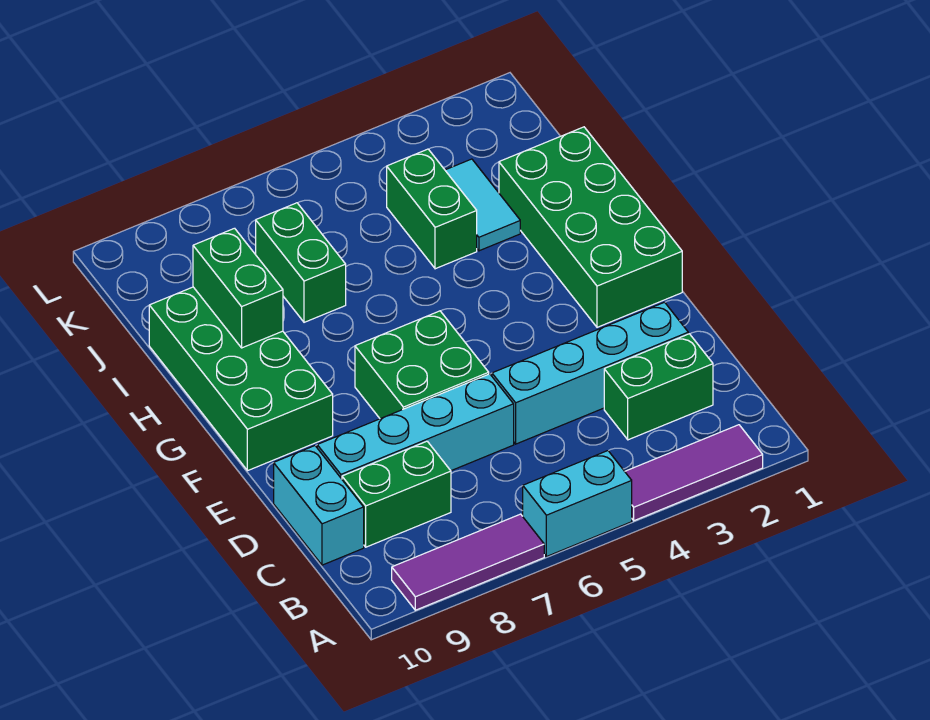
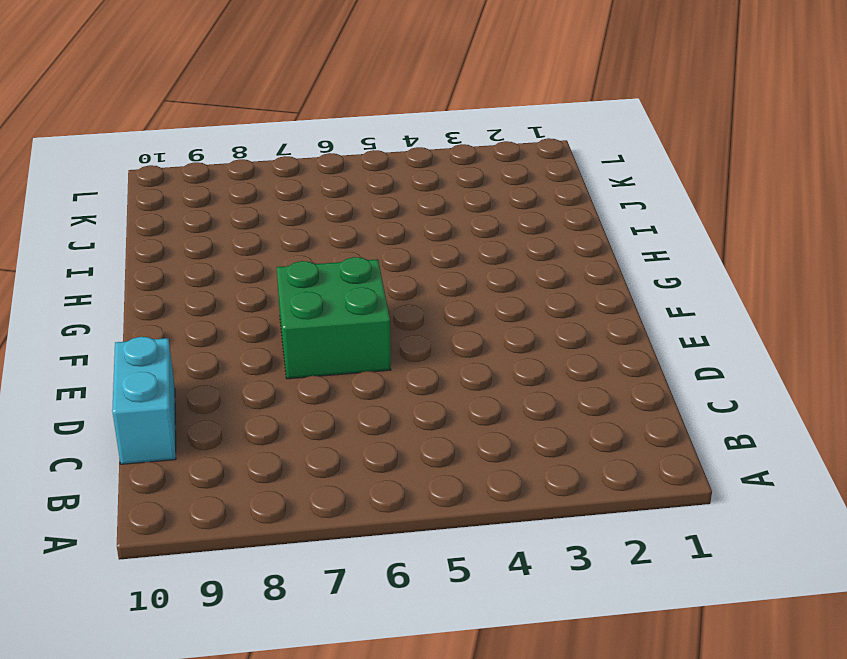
none -> purple 1x3 tile [625,425,763,521]
none -> cyan 1x2 brick [523,451,632,557]
none -> purple 1x3 tile [392,514,544,610]

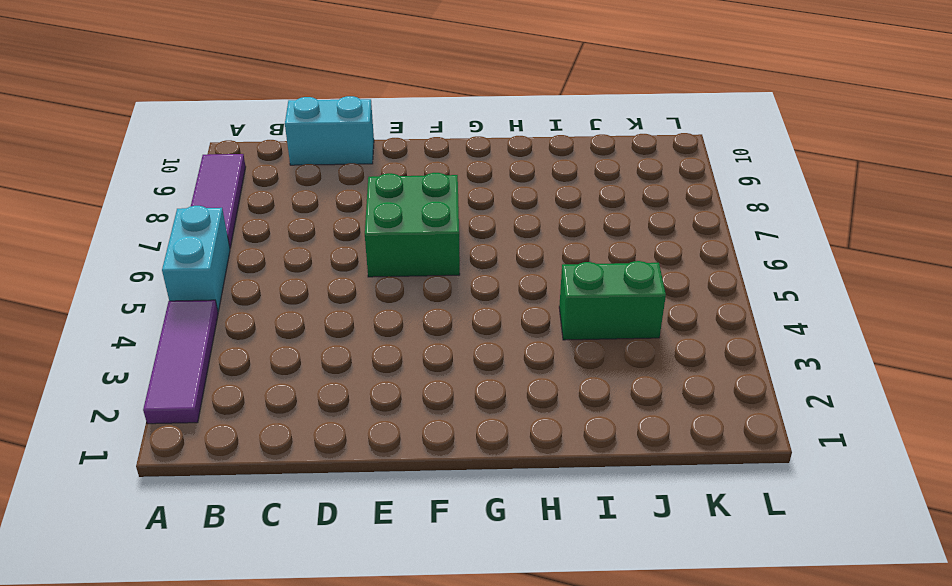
none -> green 1x2 brick [604,334,713,440]
none -> green 1x2 brick [342,441,451,547]
none -> cyan 1x4 brick [492,302,688,444]

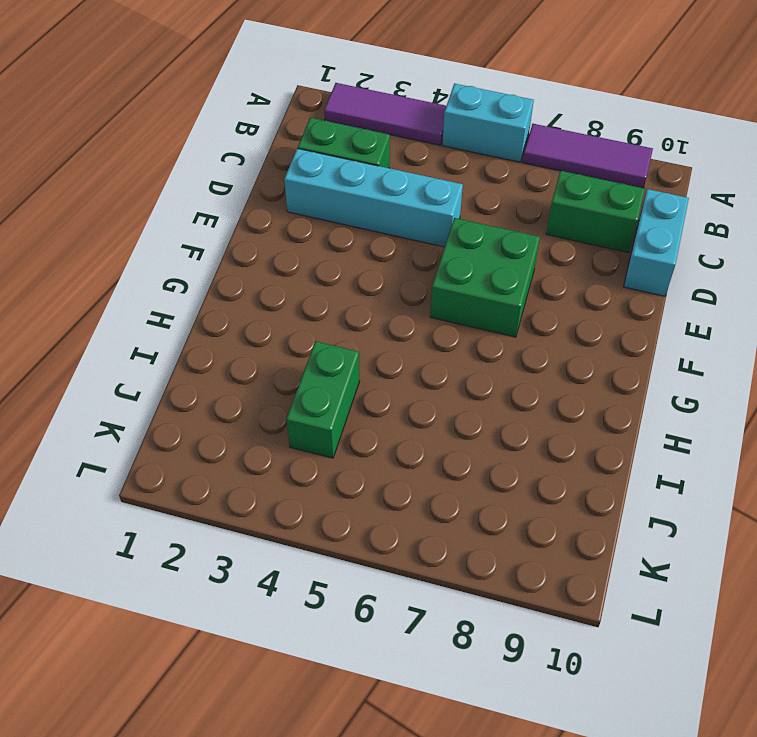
none -> cyan 1x4 brick [317,374,514,479]
none -> green 2x4 brick [499,127,682,327]
none -> green 2x4 brick [149,287,333,471]

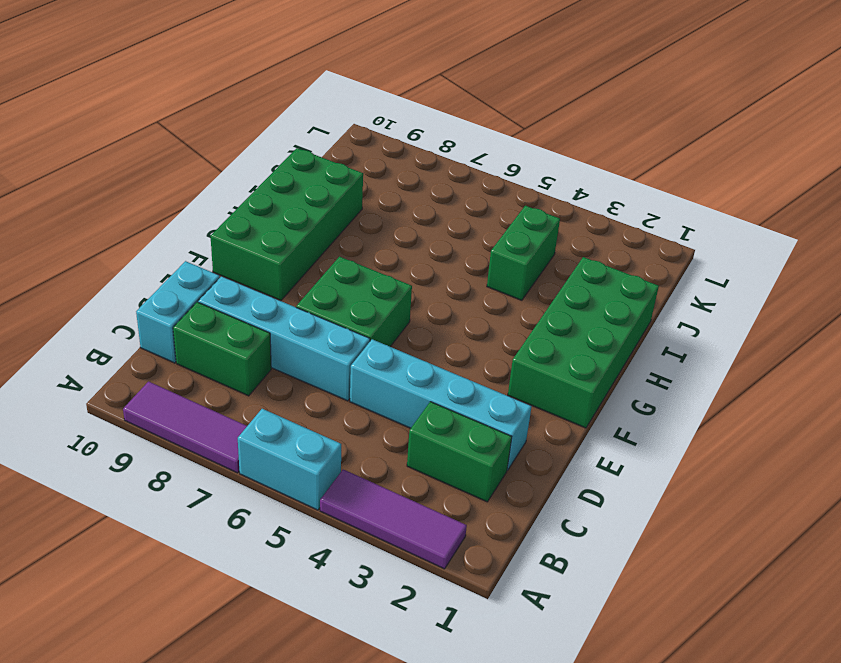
none -> cyan 1x2 tile [445,159,520,251]
none -> green 1x2 brick [256,203,346,322]
none -> green 1x2 brick [193,228,283,348]

